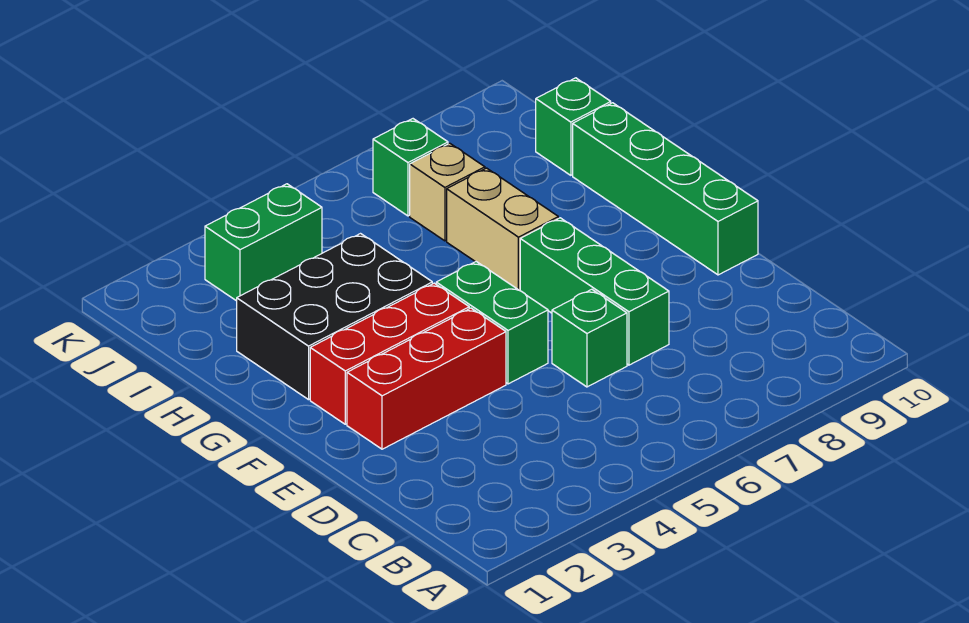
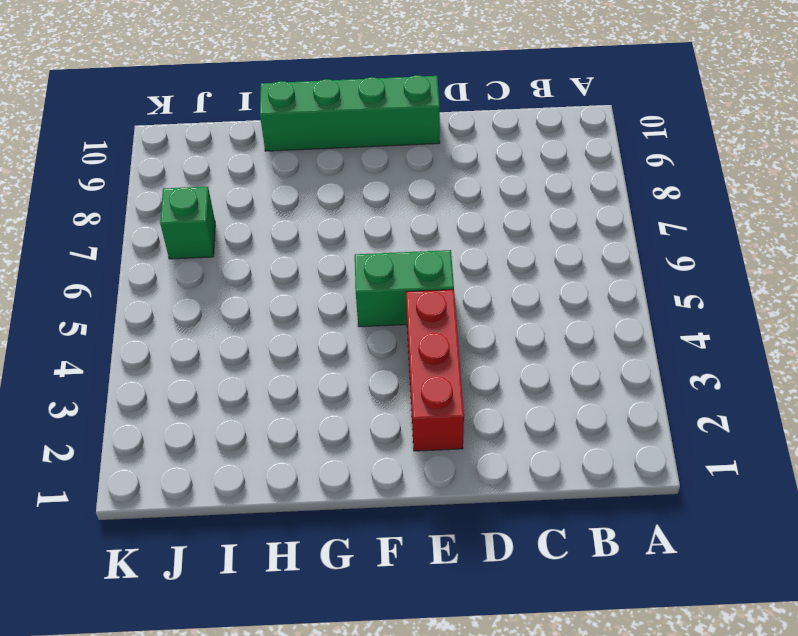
none -> green 1x1 brick [552,289,627,387]
none -> green 1x3 brick [520,218,669,365]
none -> red 1x3 brick [310,283,469,424]

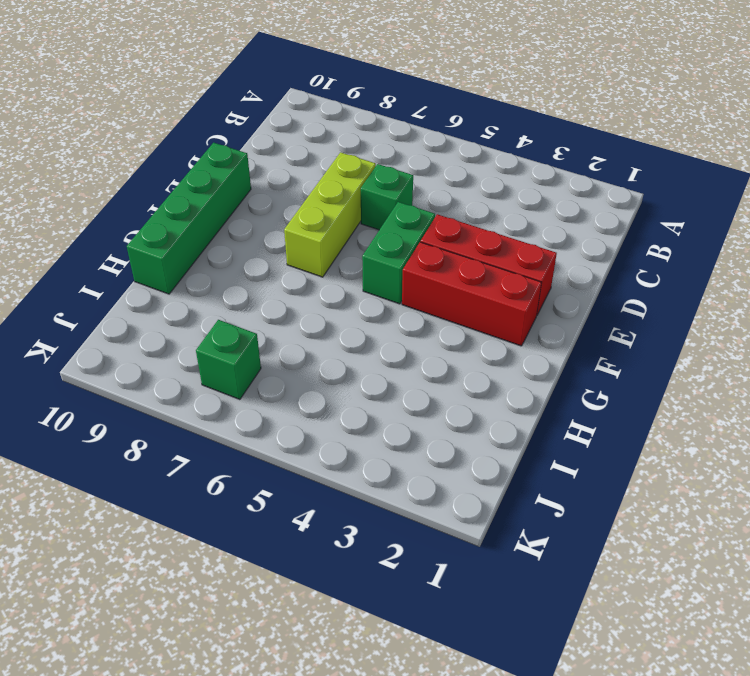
lime 1x3 brick [284,152,376,277] -> green 1x3 brick [520,218,669,365]
none -> black 2x3 brick [237,234,432,400]
none -> tan 1x2 brick [447,168,558,290]
none -> tan 1x1 brick [410,143,485,241]

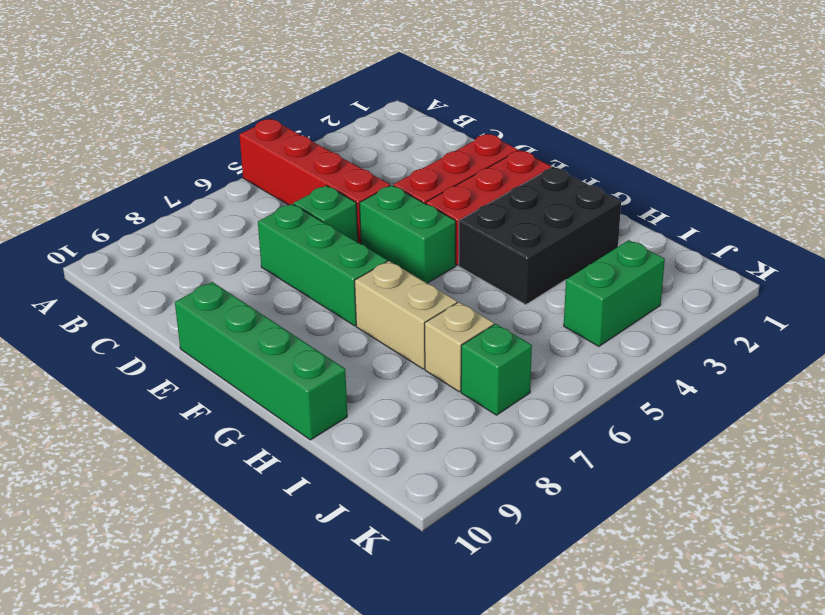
red 1x4 brick [239,119,390,244] -> none
none -> green 1x1 brick [536,78,611,175]

